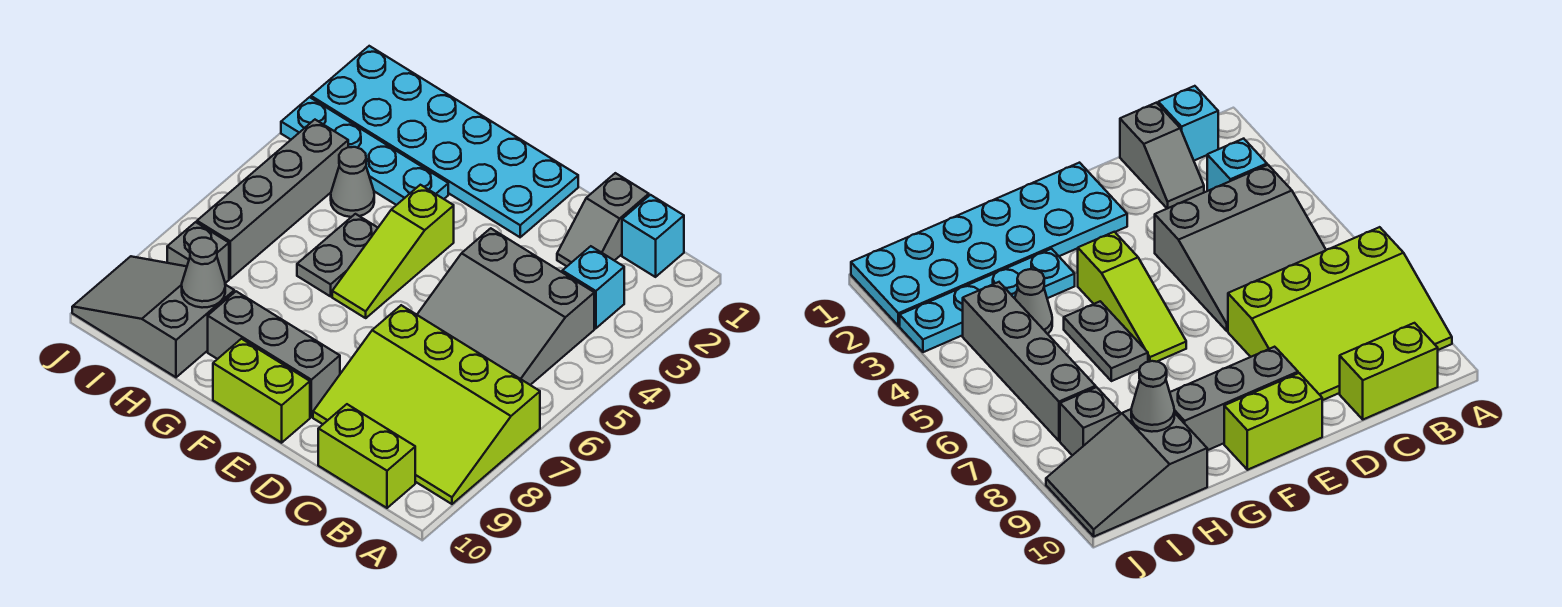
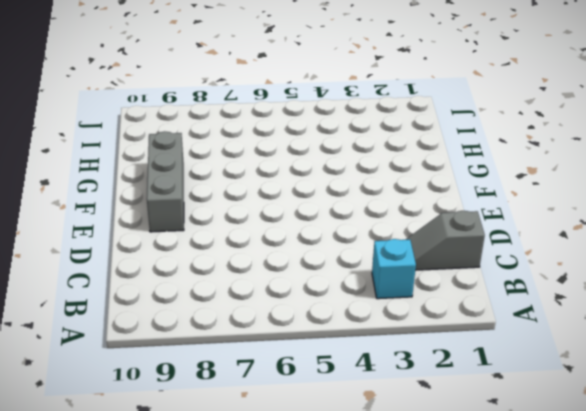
none -> lime 3x4 slope [313,305,540,504]
none -> cyan 1x1 brick [622,195,684,277]
none -> grey 3x3 slope [417,228,594,385]

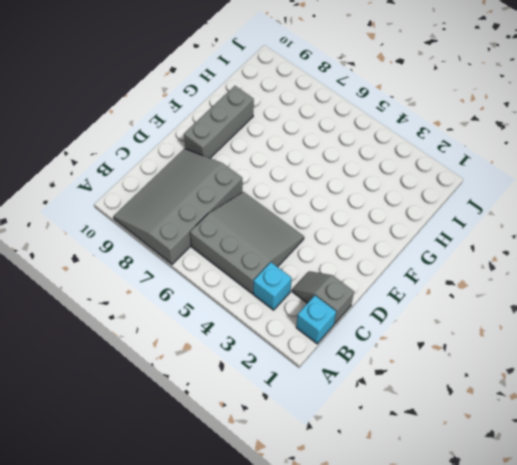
grey 3x4 slope [114,149,242,264] -> lime 3x4 slope [313,305,540,504]
grey 3x3 slope [190,192,304,293] -> grey 3x3 slope turned to [417,228,594,385]
none -> lime 1x2 brick [318,404,415,508]
none -> cyan 2x6 plate [311,46,578,237]
none -> lime 1x2 brick [213,339,310,443]

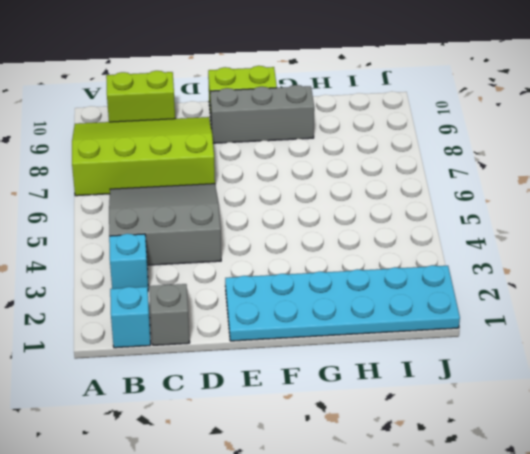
none -> lime 1x3 slope [332,185,454,318]
none -> cyan 1x4 plate [281,97,448,205]
none -> grey 1x2 plate [297,214,378,296]

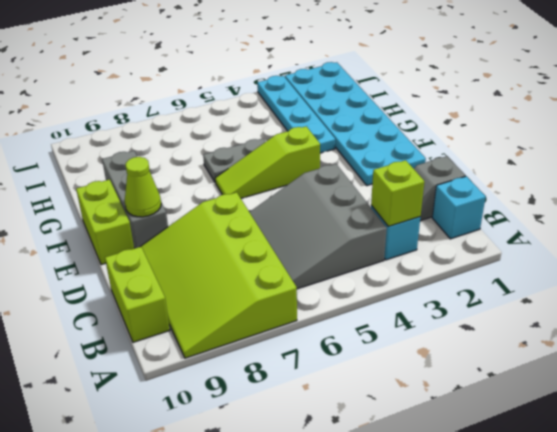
lime 1x1 brick [371,160,424,227] -> none
lime 1x1 cone [125,157,161,217] -> none
none -> grey 1x1 cone [331,147,374,217]
none -> grey 2x3 slope [72,256,234,377]
none -> grey 1x4 brick [197,120,348,279]

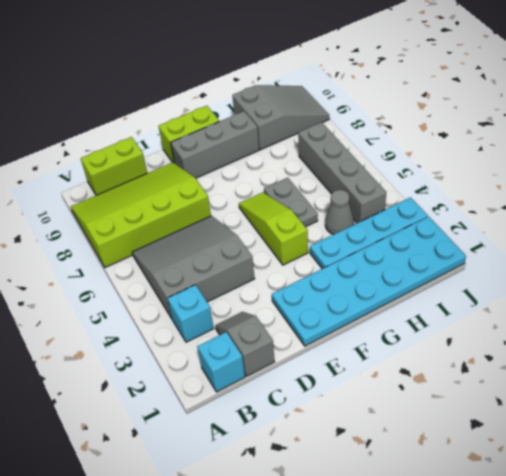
none -> grey 1x1 brick [167,222,229,283]
none -> grey 1x1 cone [182,238,225,308]

